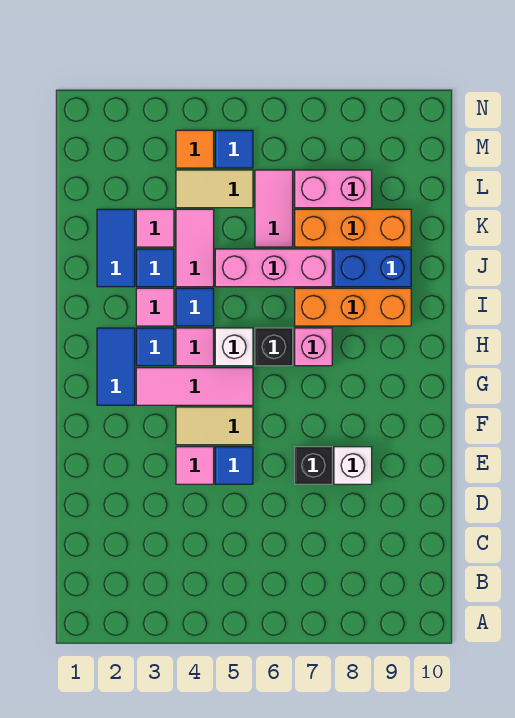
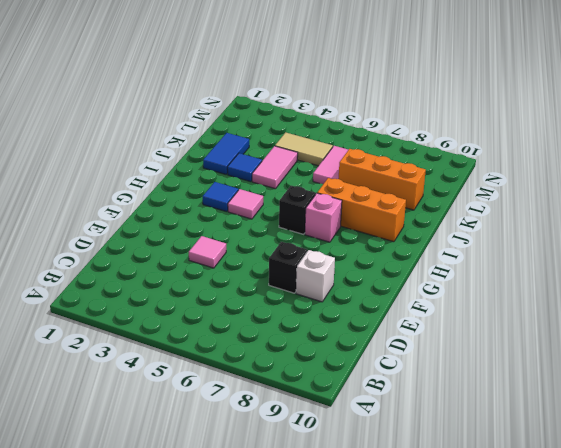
none -> blue 1x1 tile [215,447,253,484]
none -> tan 1x2 tile [176,407,253,445]
none -> blue 1x2 tile [97,328,135,405]

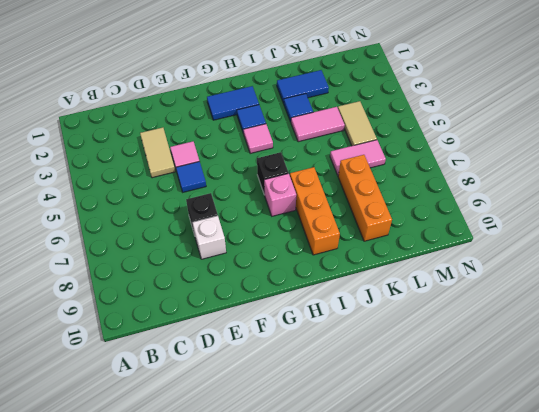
tan 1x2 tile [140,128,175,178] -> tan 1x2 tile moved to [176,407,253,445]
none -> pink 1x3 tile [136,368,253,405]
none -> white 1x1 brick [215,328,253,366]
none -> pink 1x1 tile [136,288,174,326]

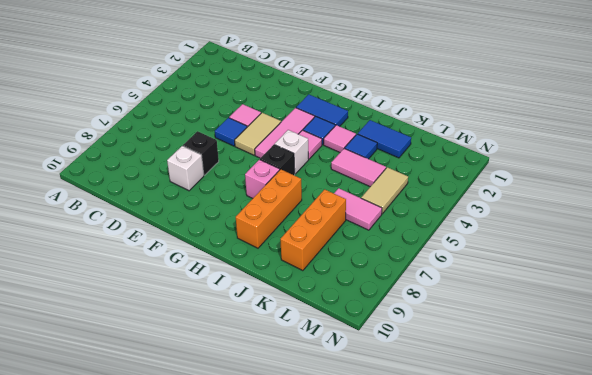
none -> blue 1x1 tile [176,288,214,326]
none -> pink 1x3 brick [215,249,332,287]
none -> blue 1x2 brick [334,249,411,287]

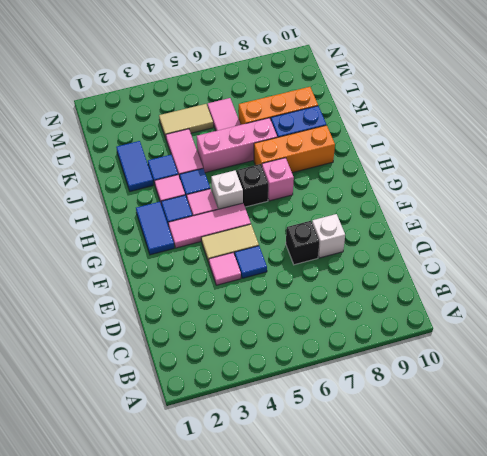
none -> pink 1x1 tile [136,209,174,247]
none -> pink 1x2 brick [295,170,372,208]
none -> orange 1x1 tile [176,130,214,168]

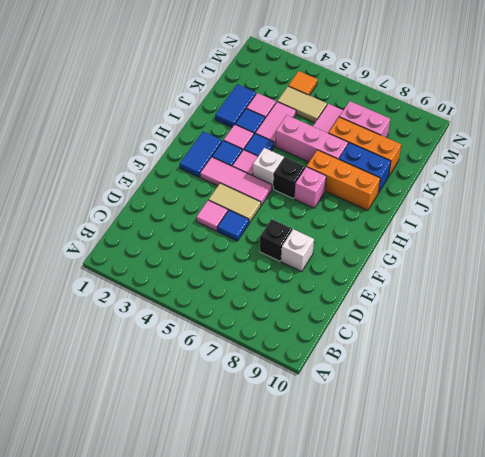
none -> blue 1x1 tile [215,130,253,168]

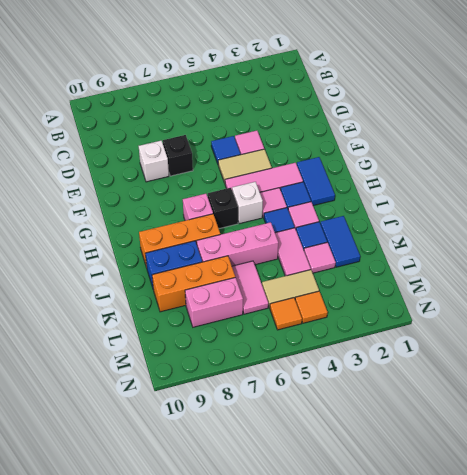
orange 1x1 tile [270,298,302,330] -> blue 1x1 tile [215,130,253,168]

